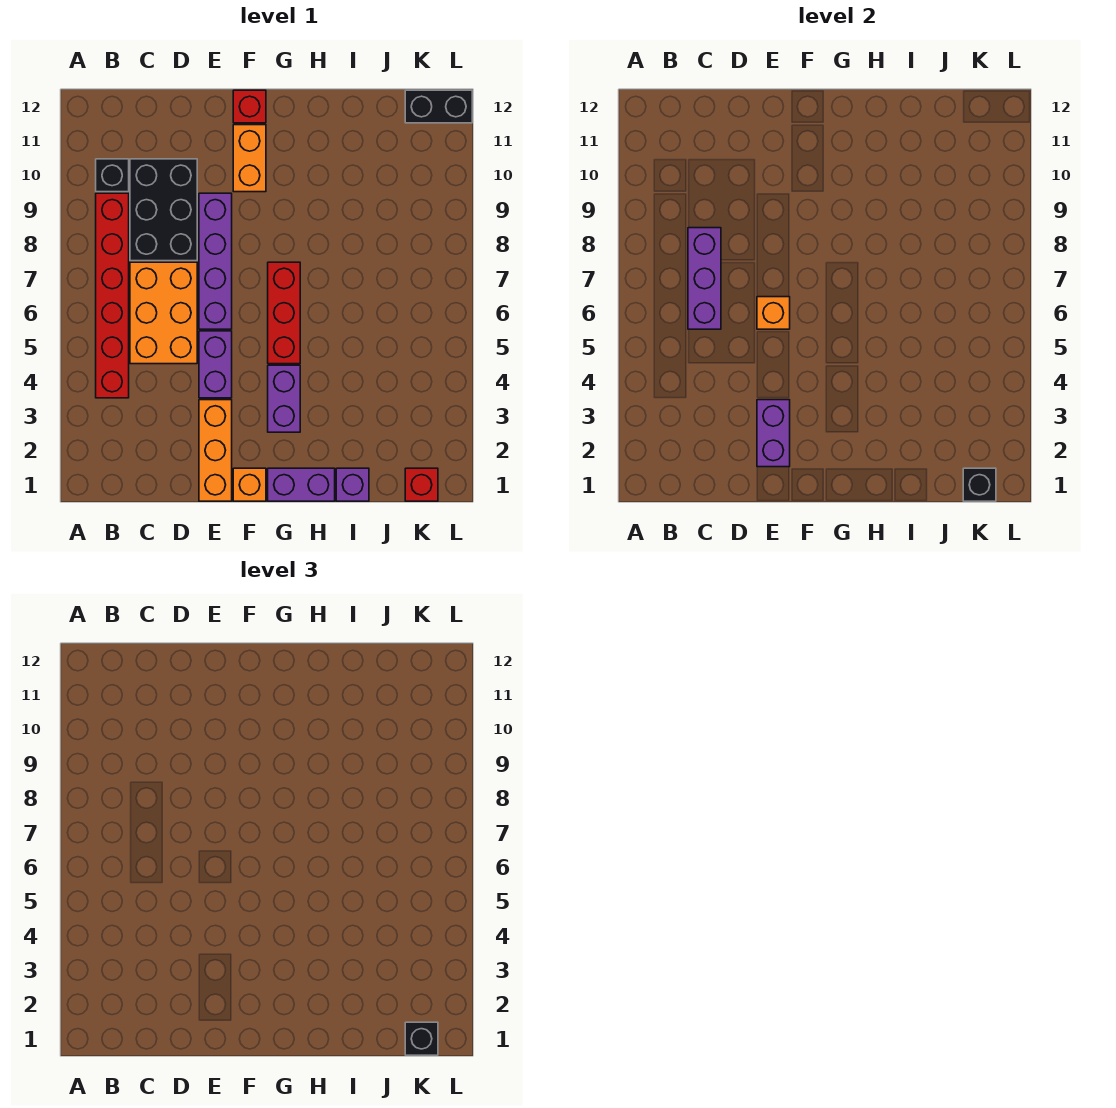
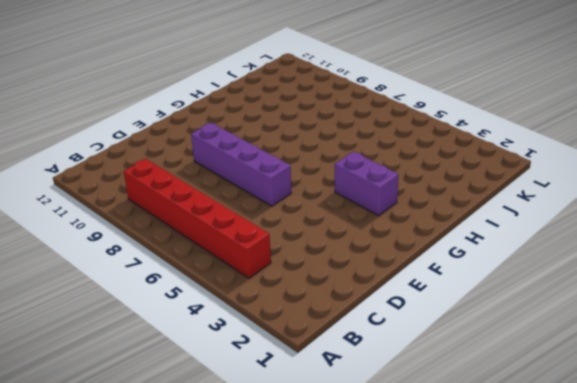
none -> black 1x1 brick [96,159,129,192]
none -> orange 2x3 brick [130,262,197,364]
none -> black 2x3 brick [130,159,197,261]

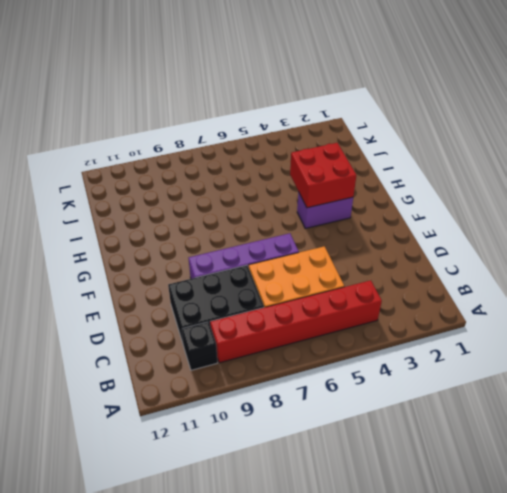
red 2x2 brick [290,143,356,208] -> none
none -> orange 1x3 brick [199,400,232,501]
none -> purple 1x2 brick [199,331,232,398]
none -> orange 1x1 brick [233,468,266,501]

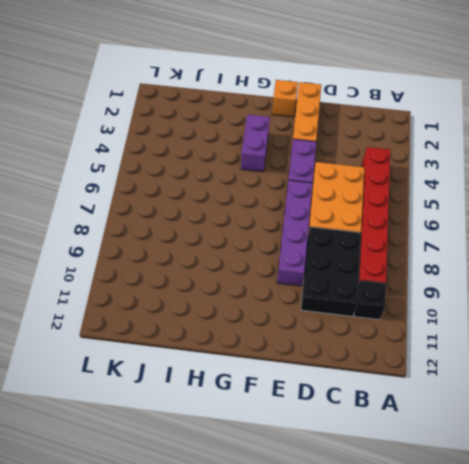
none -> orange 1x2 brick [233,125,266,192]
none -> red 1x1 brick [233,90,266,123]
none -> purple 1x2 brick [268,468,335,501]

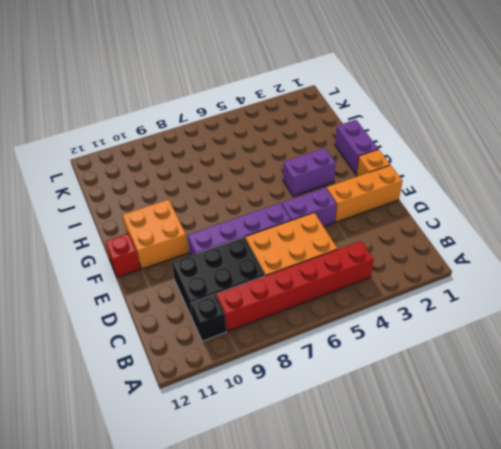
orange 2x2 brick [122,200,188,269] -> orange 1x2 brick [233,125,266,192]
none -> red 1x3 brick [268,262,300,364]
none -> purple 1x1 brick [336,468,369,501]
none -> red 1x1 brick [405,468,438,501]

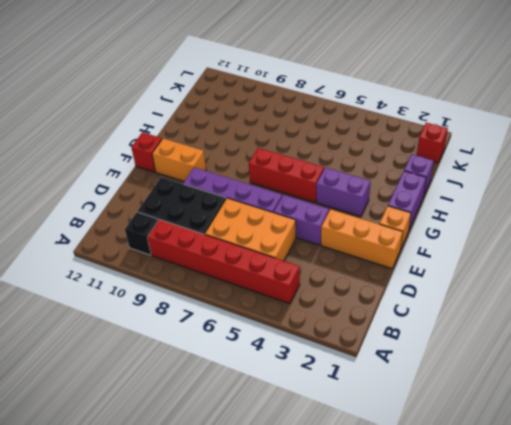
none -> black 1x2 brick [405,90,472,123]
none -> purple 1x3 brick [688,228,721,329]
none -> purple 1x2 brick [757,400,790,467]

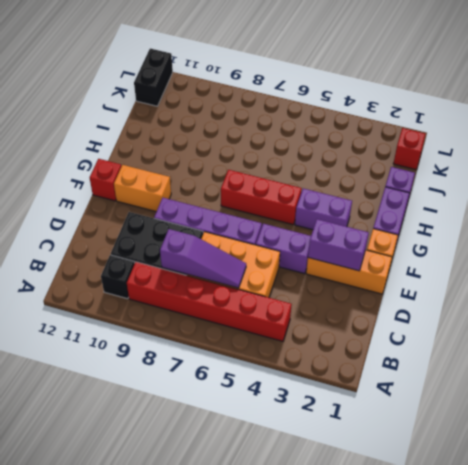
purple 1x3 slope [160,229,246,288] -> purple 1x3 brick [688,228,721,329]
none -> orange 1x1 brick [757,297,790,329]
none -> black 1x1 brick [963,468,996,501]
none -> black 1x1 brick [405,1022,438,1055]

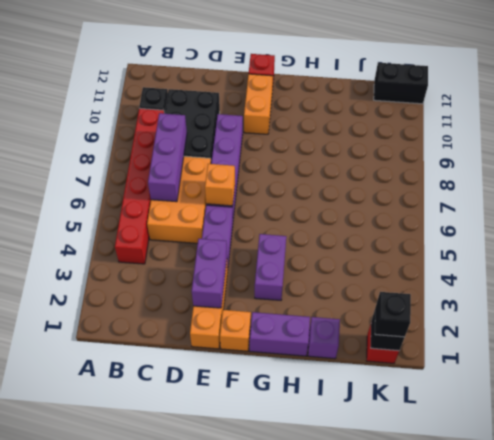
none -> red 1x3 brick [268,262,300,364]

